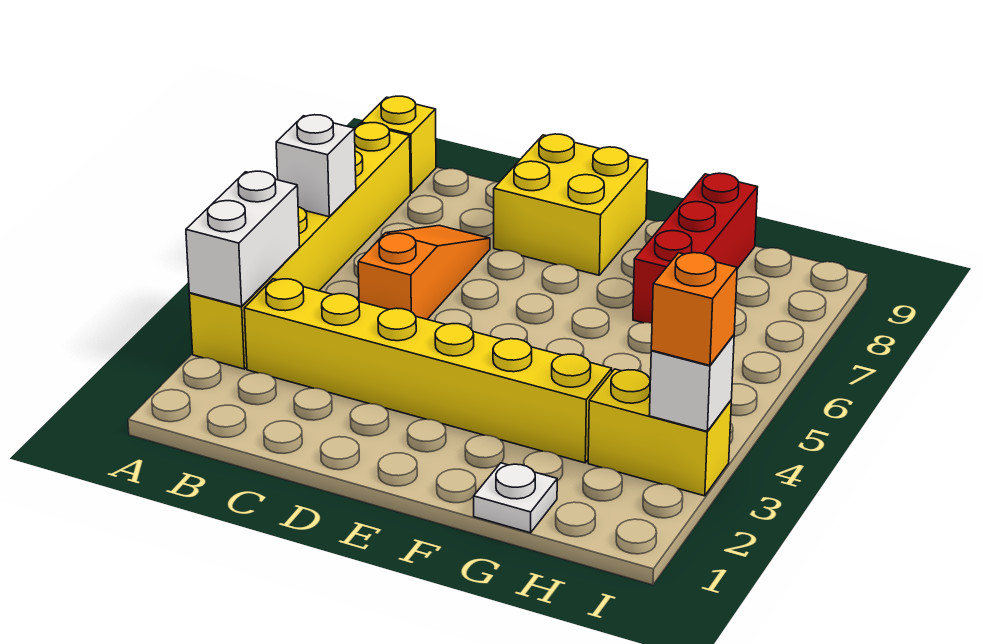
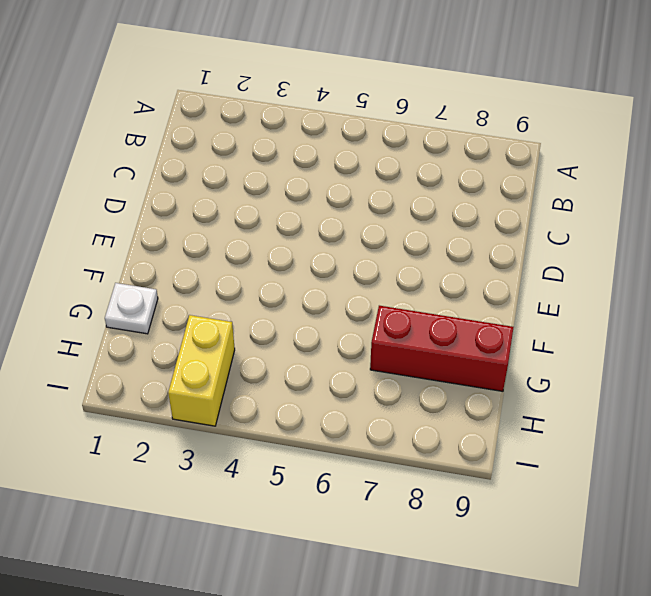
none -> yellow 1x6 brick [189,123,410,369]
none -> yellow 1x1 brick [361,96,436,193]
none -> yellow 1x6 brick [244,279,612,463]

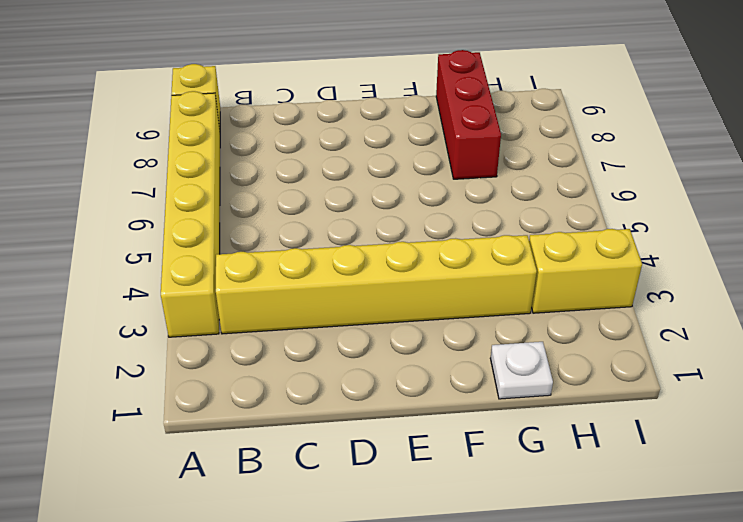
none -> orange 1x3 slope [358,225,490,319]
none -> yellow 2x2 brick [494,134,648,275]
none -> white 1x2 brick [186,171,300,306]

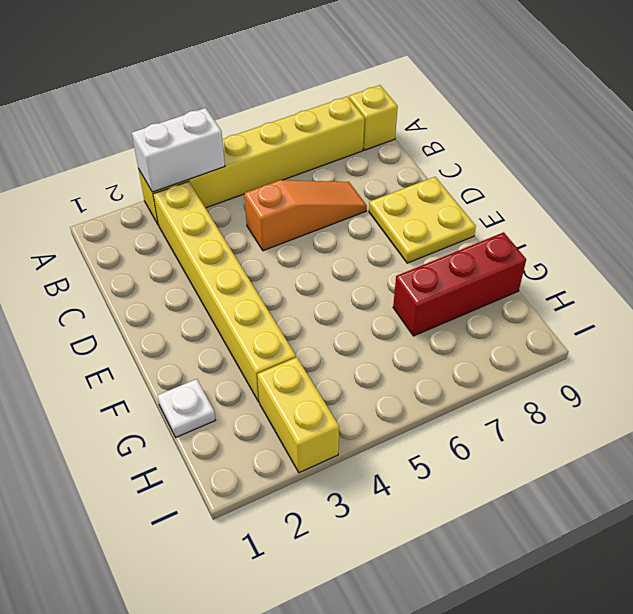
yellow 2x2 plate [369,177,476,263] -> yellow 2x2 brick [494,134,648,275]
none -> white 1x1 brick [276,115,356,217]
none -> white 1x1 brick [649,335,734,431]
none -> orange 1x1 brick [651,253,737,365]

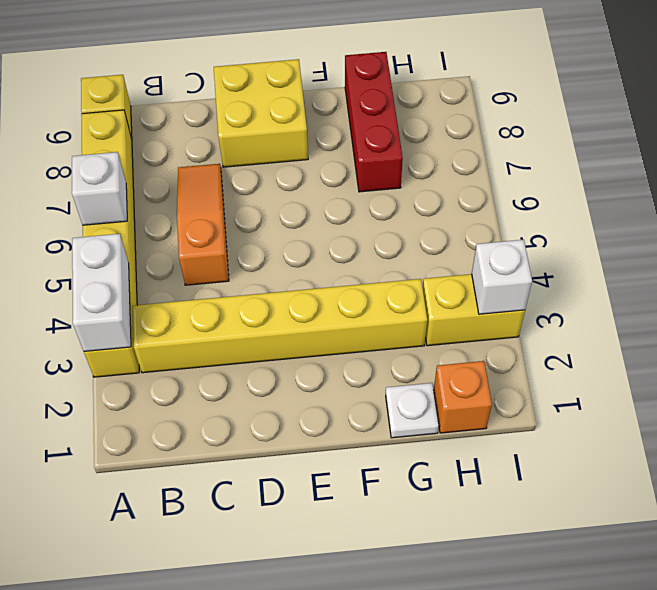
orange 1x1 brick [434,361,492,433] -> orange 1x1 brick moved to [651,253,737,365]

